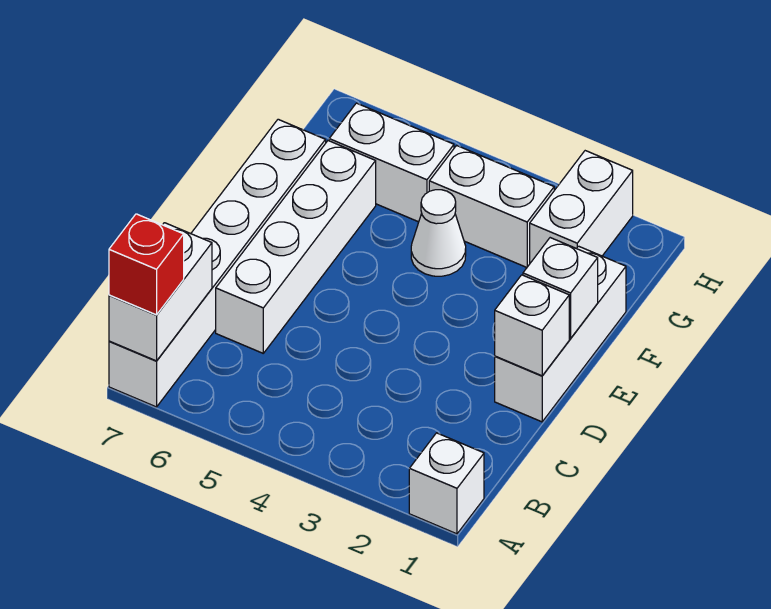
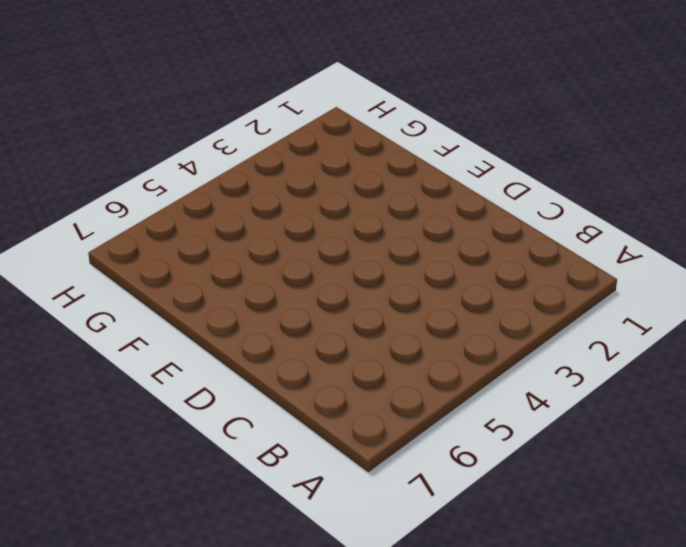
none -> white 1x1 brick [409,433,484,534]
none -> white 1x6 brick [109,119,326,407]
none -> white 1x4 brick [216,141,376,353]

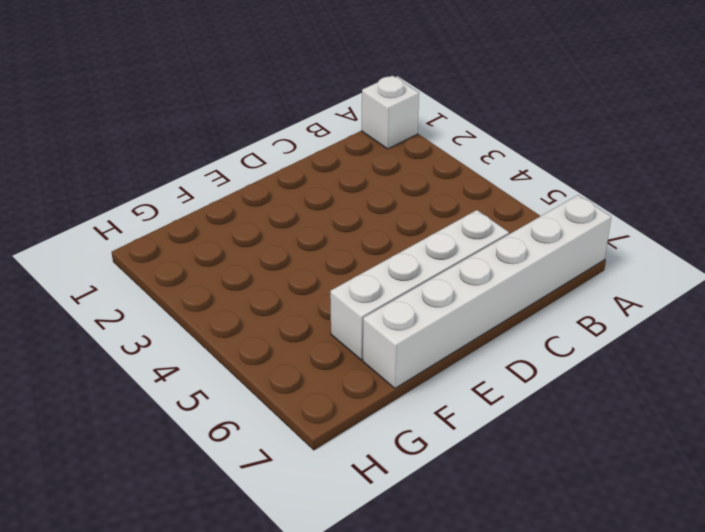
none -> white 1x3 brick [495,246,626,422]
none -> white 1x1 cone [411,190,466,276]
none -> white 1x2 brick [530,151,633,263]

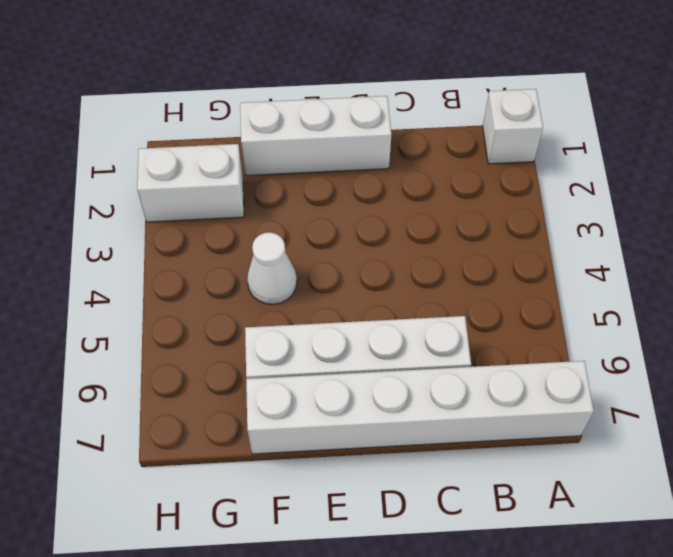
none -> white 1x2 brick [429,145,554,267]
none -> white 1x2 brick [329,103,454,222]
none -> white 1x2 brick [109,223,212,361]

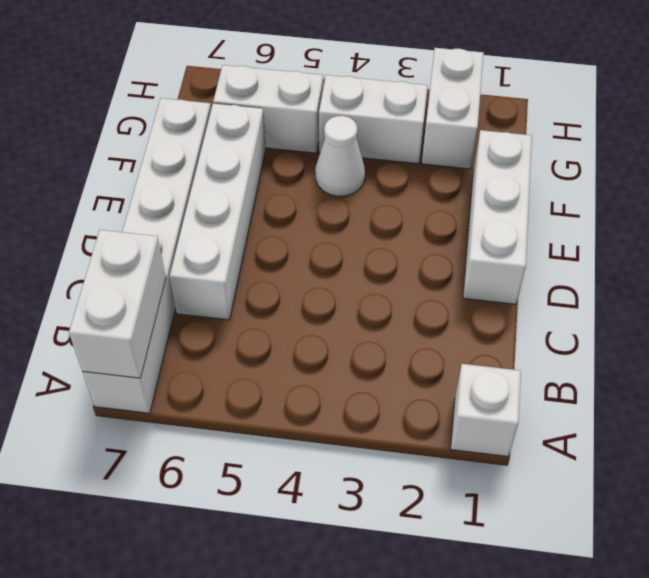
none -> white 1x1 brick [495,275,569,376]
none -> white 1x1 brick [523,238,598,338]
none -> red 1x1 brick [109,214,184,315]

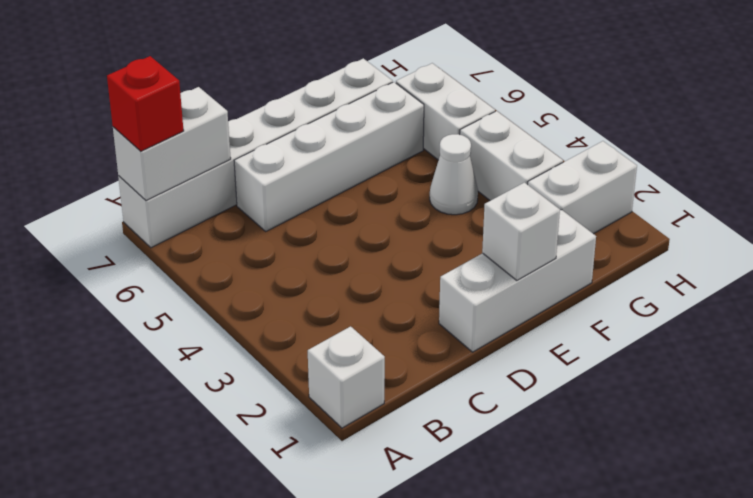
none -> white 1x1 brick [495,275,569,376]

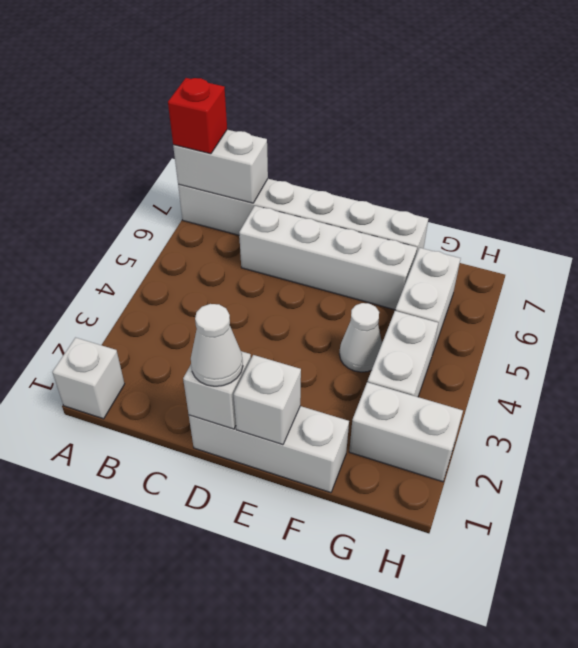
white 1x1 cone [191,304,243,386] -> none

